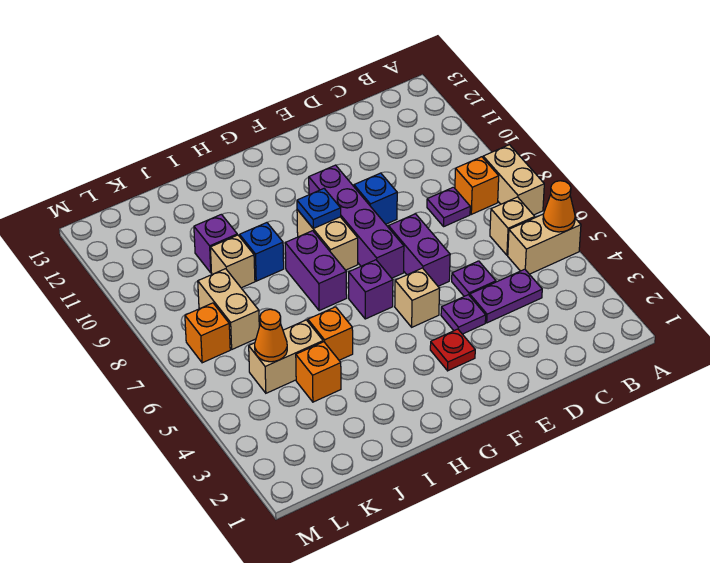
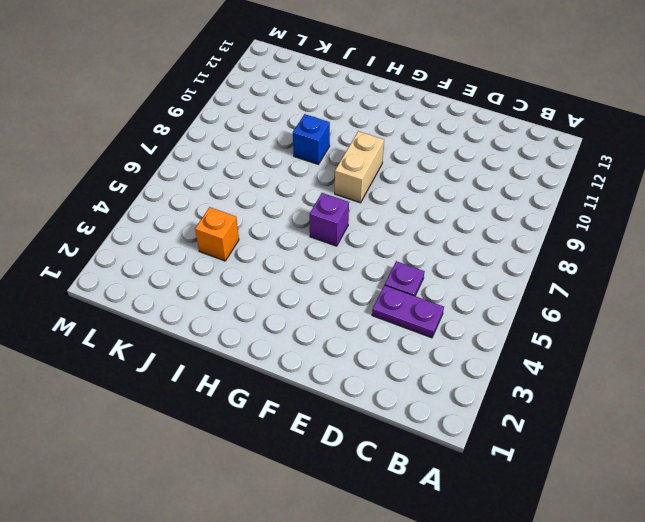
none -> tan 1x2 brick [508,214,581,274]
none -> tan 1x2 brick [483,145,544,215]
none -> tan 1x1 brick [490,197,535,255]

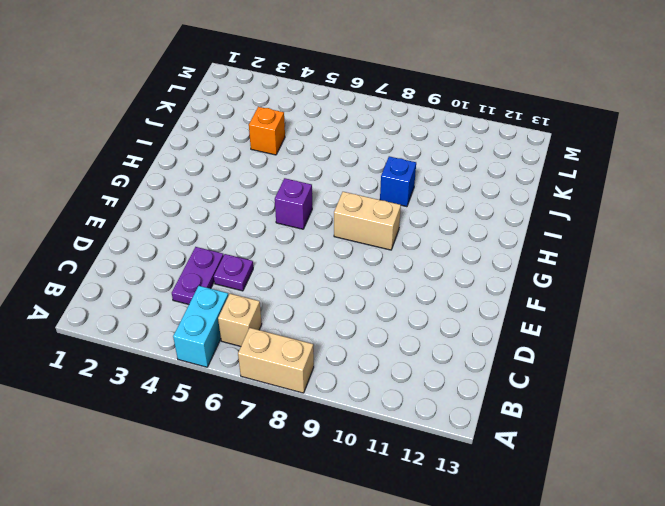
cyan 1x2 brick [173,286,228,367] -> tan 1x2 brick [508,214,581,274]
none -> orange 1x1 brick [455,157,499,214]
none -> purple 1x1 plate [427,187,470,226]
none -> purple 1x1 plate [441,295,486,334]

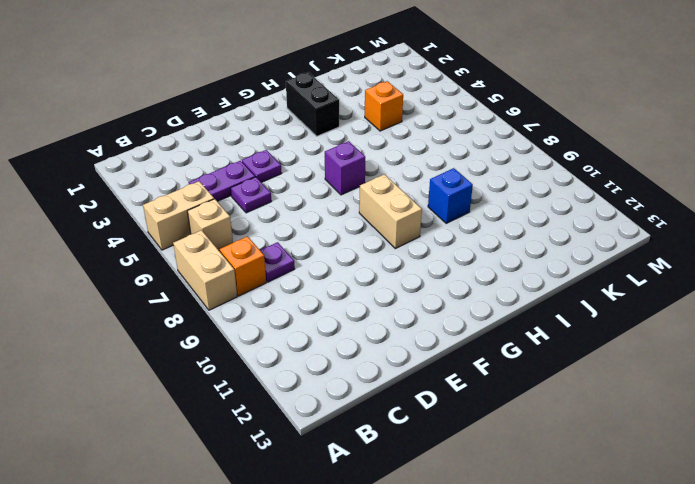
black 1x2 brick [286,72,339,136] -> none
none -> purple 1x2 brick [389,214,450,286]
none -> blue 1x1 brick [354,173,397,224]
none -> red 1x1 plate [430,329,475,371]

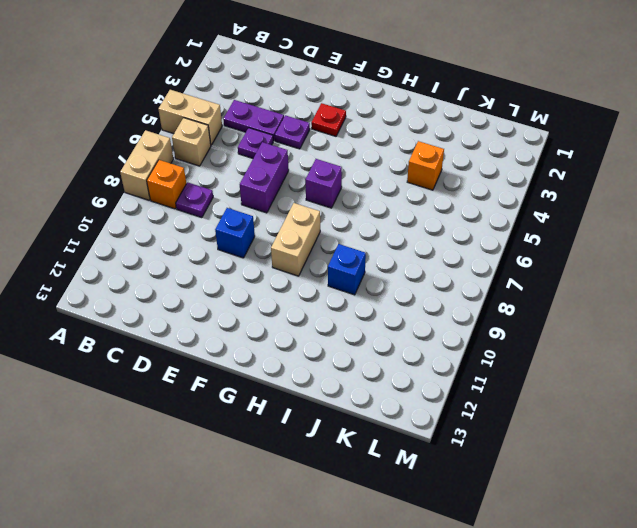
none -> tan 1x1 brick [395,268,440,327]
none -> purple 1x4 brick [309,165,404,278]
none -> purple 1x2 brick [285,231,347,311]

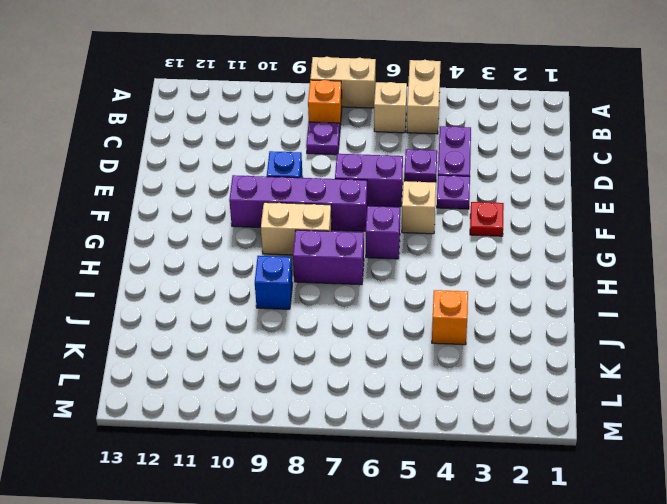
none -> orange 1x1 brick [308,307,353,360]
none -> tan 1x2 brick [249,320,323,393]
none -> tan 1x1 brick [210,235,255,288]

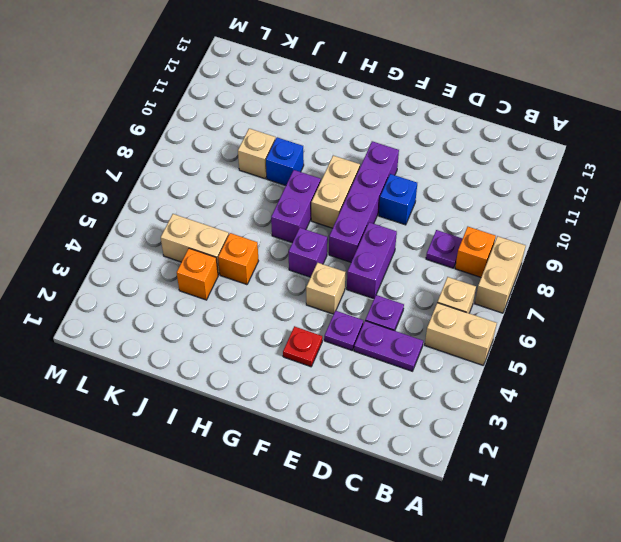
none -> purple 1x1 brick [194,214,237,273]
none -> tan 1x2 brick [198,269,259,349]
none -> orange 1x1 brick [185,303,230,363]

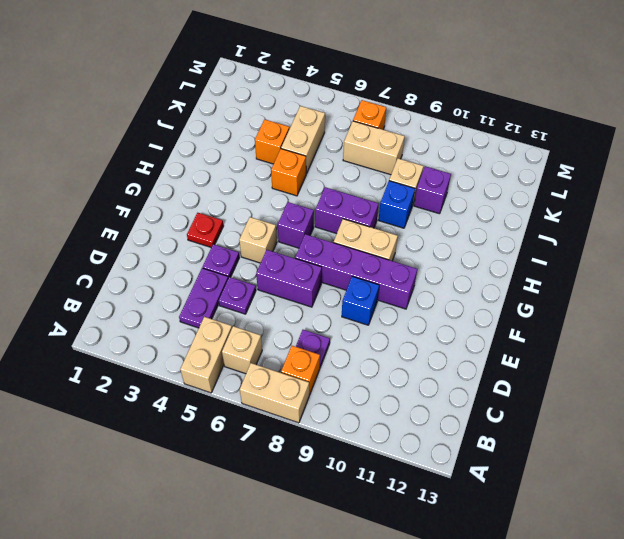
none -> orange 1x1 cone [543,181,575,232]
none -> blue 1x1 plate [297,189,341,229]
none -> orange 1x1 cone [255,309,287,362]

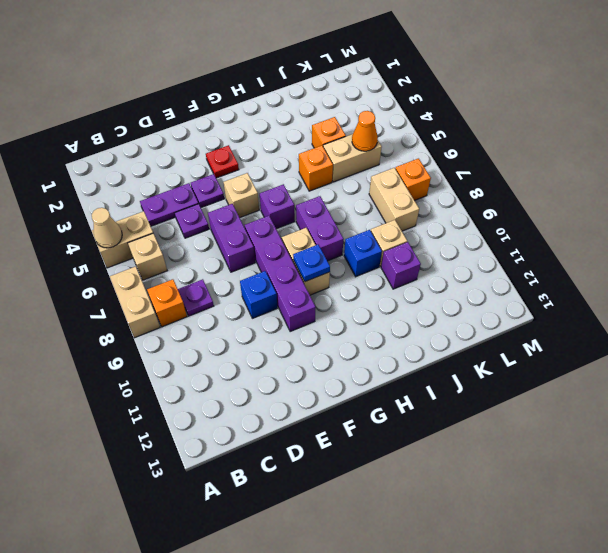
tan 1x1 cone [92,208,122,248] -> orange 1x1 cone [543,181,575,232]

